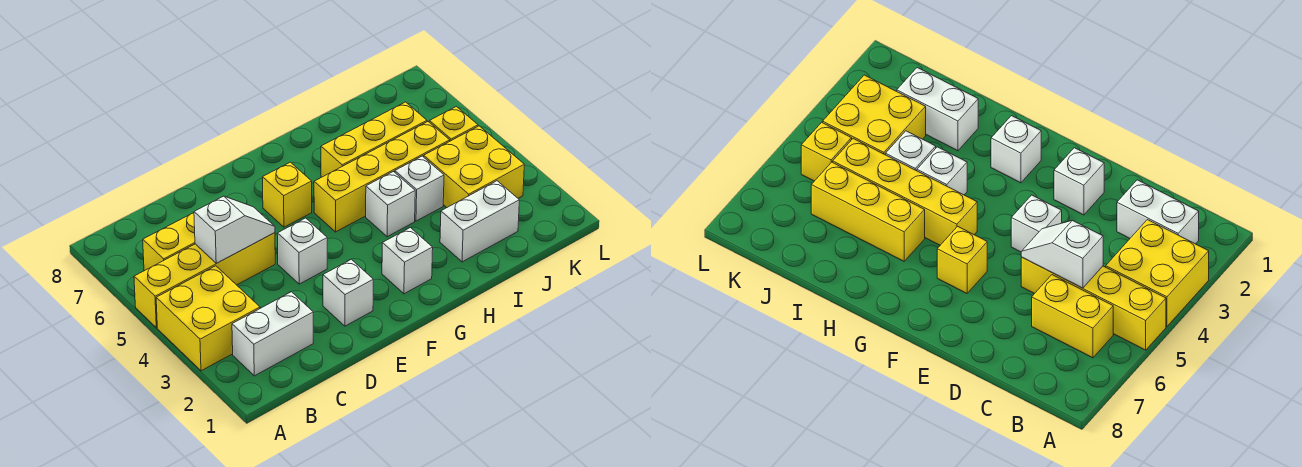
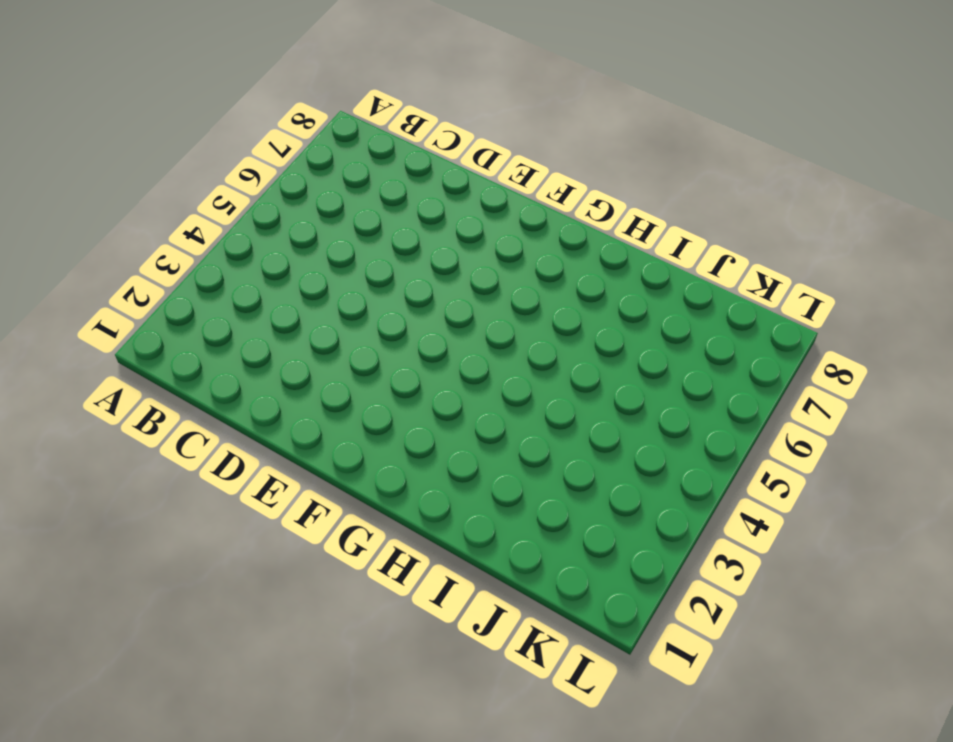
none -> yellow 2x2 brick [156,266,260,371]
none -> yellow 1x4 brick [134,233,275,328]
none -> white 1x2 brick [232,292,313,376]

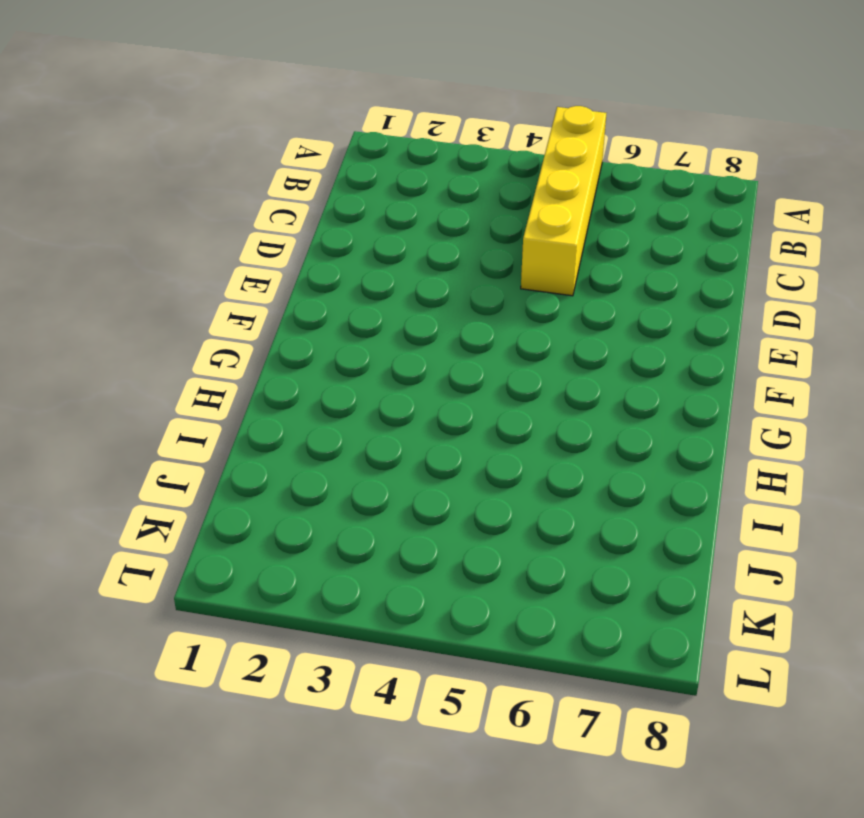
none -> yellow 2x2 brick [156,266,260,371]
none -> white 1x2 brick [232,292,313,376]
none -> yellow 1x2 brick [143,213,195,271]

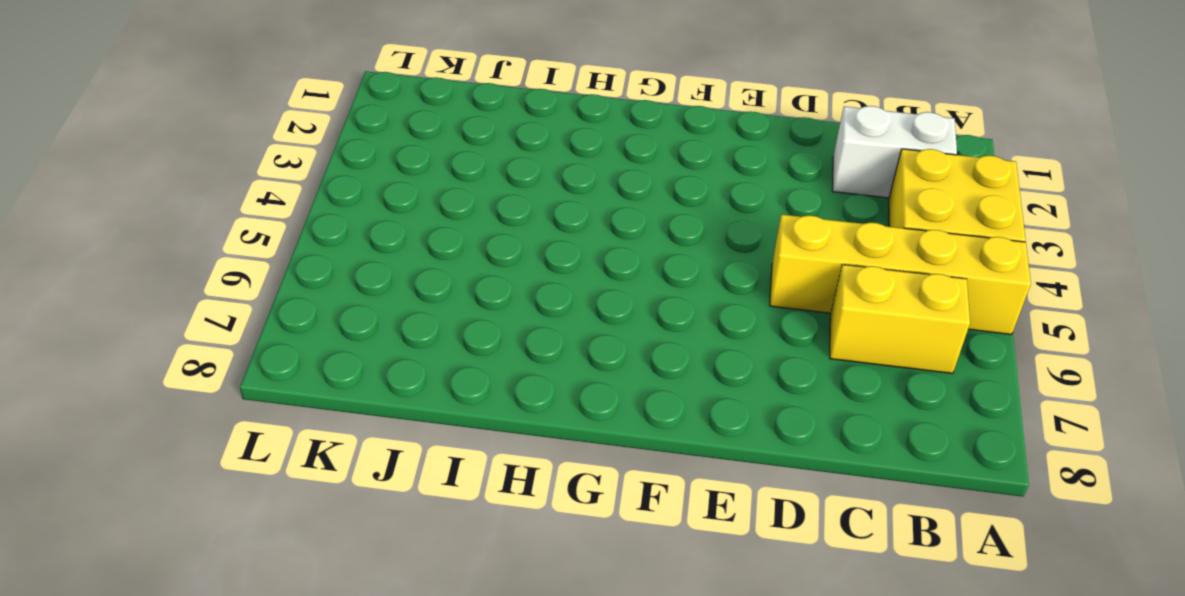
none -> white 1x1 brick [323,259,373,326]
none -> white 1x1 brick [277,218,327,284]
none -> yellow 1x1 brick [262,162,312,227]

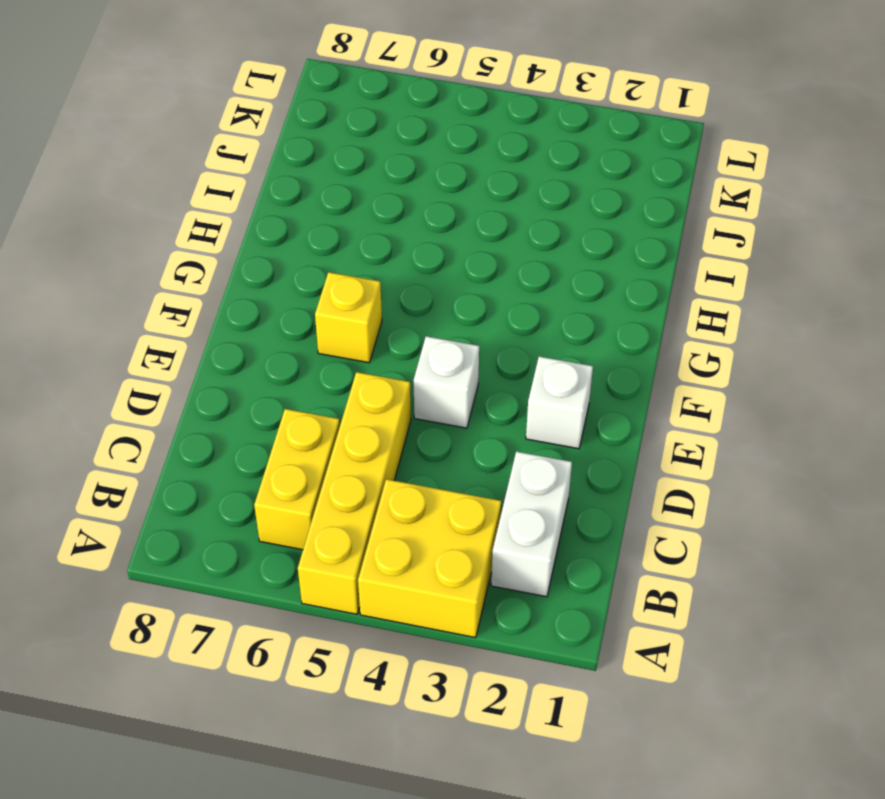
none -> white 1x1 brick [382,228,433,294]
none -> yellow 1x4 brick [314,122,450,232]
none -> white 1x1 brick [366,172,415,237]

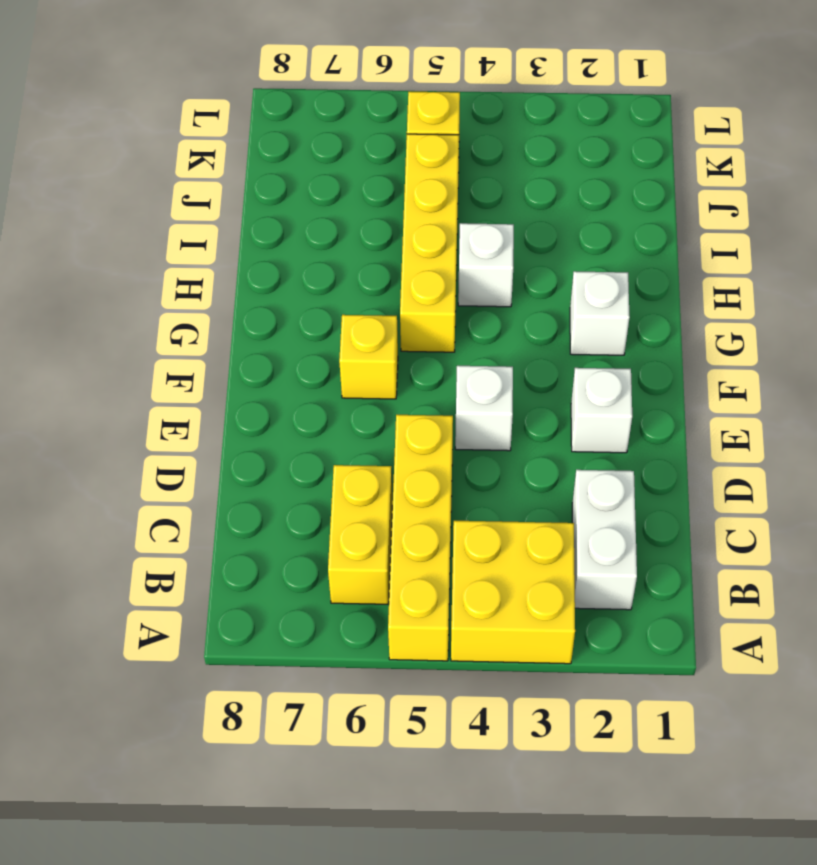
none -> yellow 1x3 brick [321,102,427,177]
none -> white 1x2 brick [440,181,519,262]
none -> white 1x1 brick [395,156,444,221]

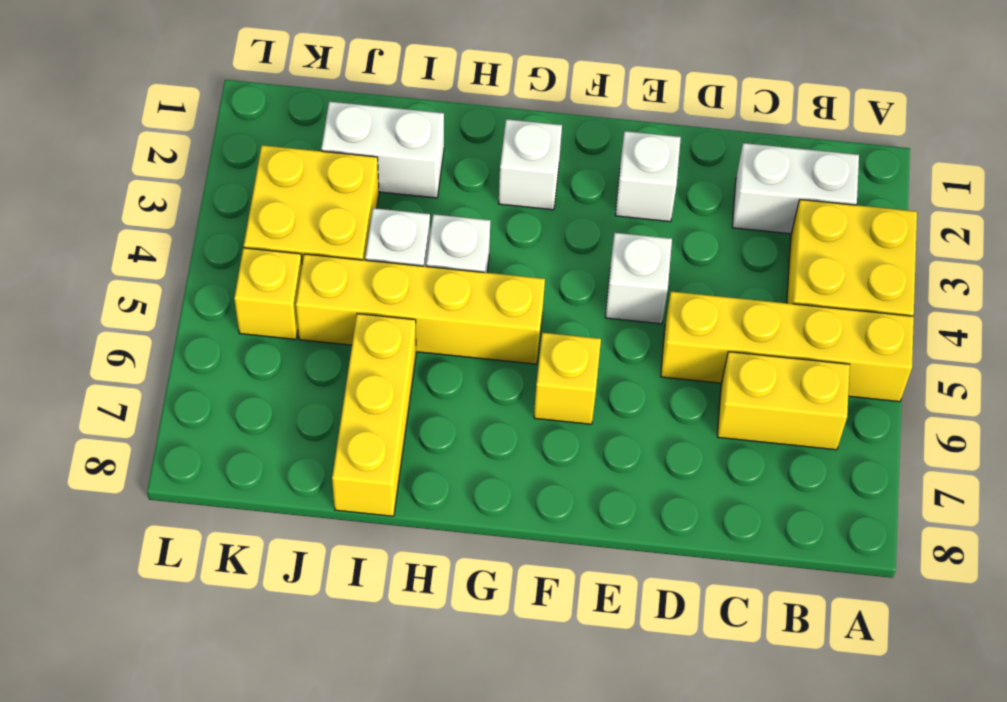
yellow 1x3 brick [332,314,416,516] -> yellow 1x3 brick turned to [321,102,427,177]
none -> white 1x2 slope [194,196,275,263]

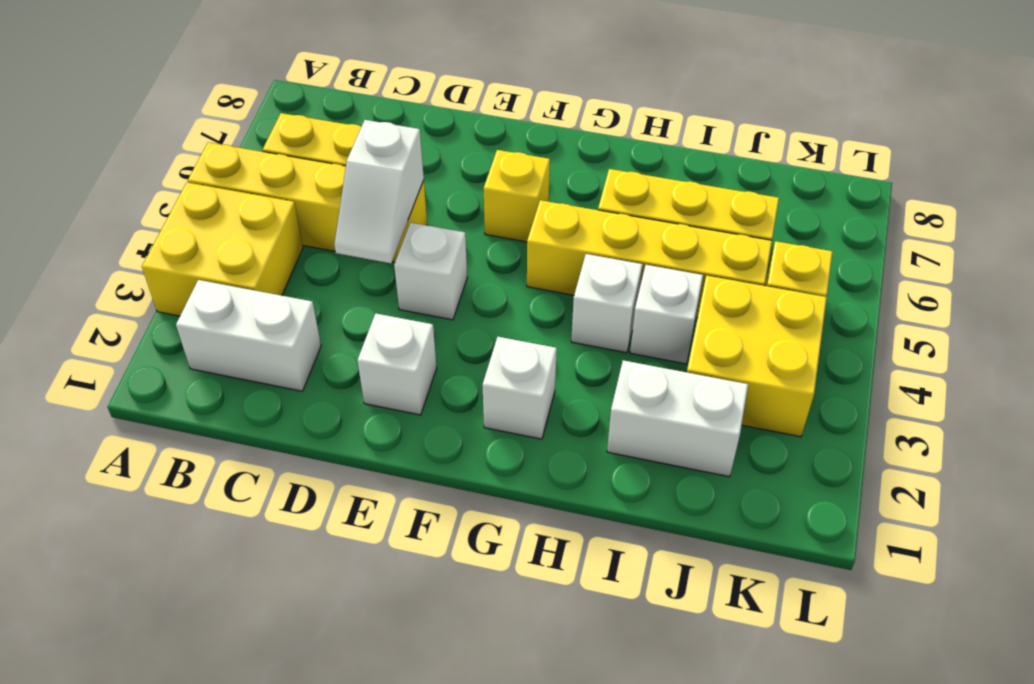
white 1x2 slope [334,120,424,263] -> white 1x2 slope turned to [194,196,275,263]

